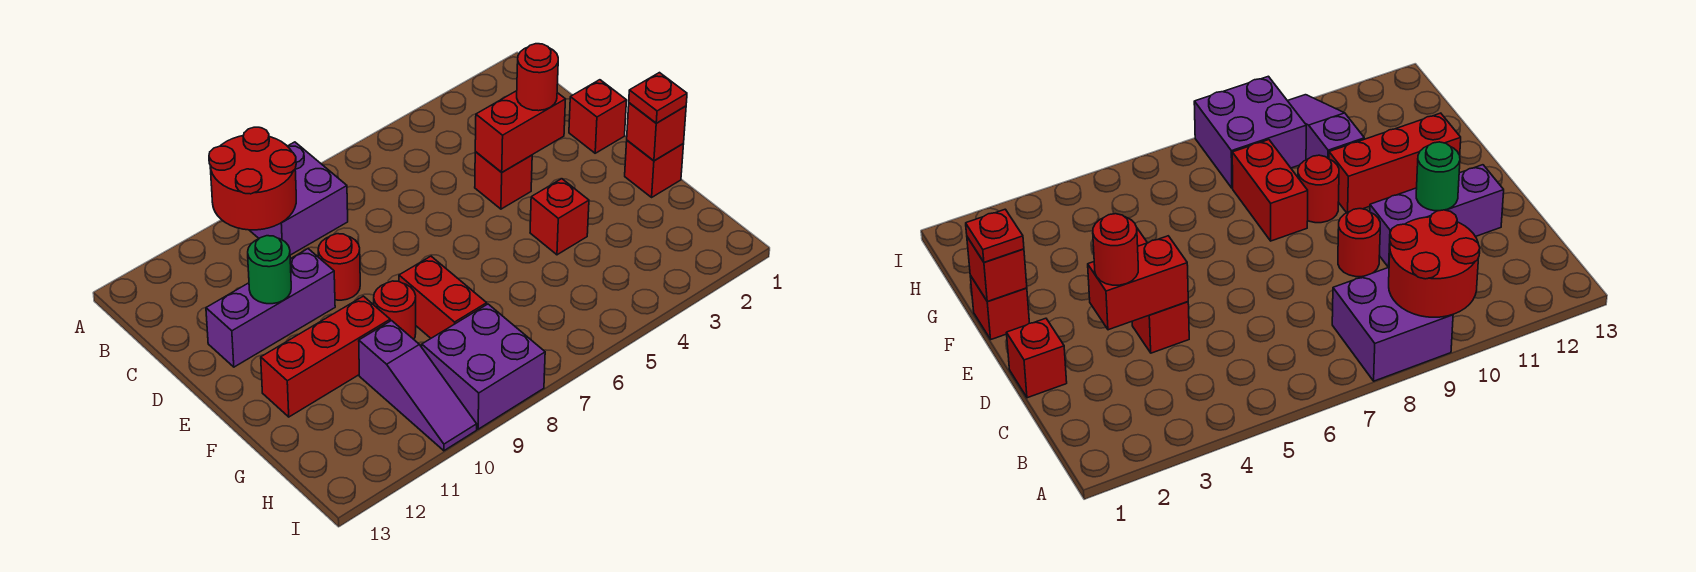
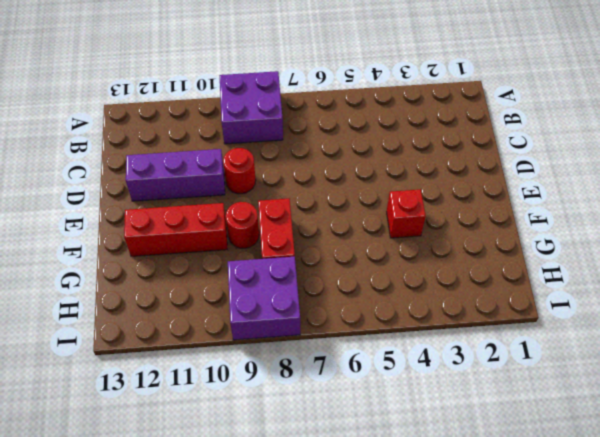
none -> red 1x1 brick [569,80,627,153]
none -> red 1x1 brick [475,152,532,209]
none -> red 1x1 brick [625,140,684,197]

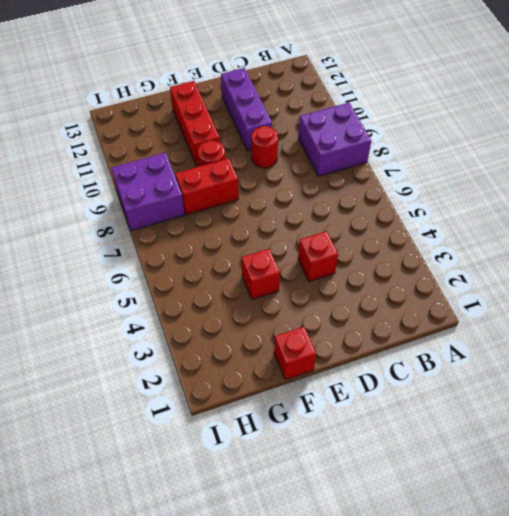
none -> red 1x1 brick [569,80,627,153]
none -> purple 1x3 slope [359,321,477,451]
none -> red 2x2 round brick [209,127,296,230]

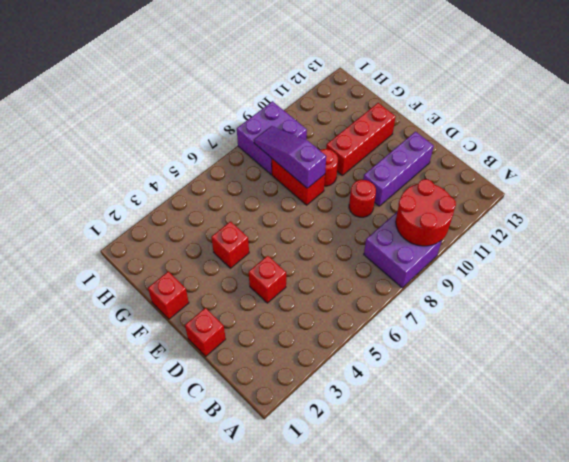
purple 1x3 slope [254,126,326,188] -> purple 1x3 slope moved to [359,321,477,451]
none -> red 1x2 brick [475,91,565,172]
none -> green 1x1 round brick [248,236,291,304]
none -> red 1x1 brick [627,103,686,161]

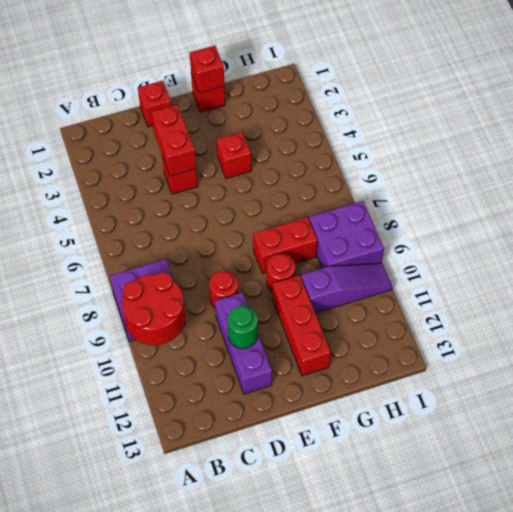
none -> red 1x1 round brick [517,44,558,111]
none -> red 1x1 plate [629,73,687,123]

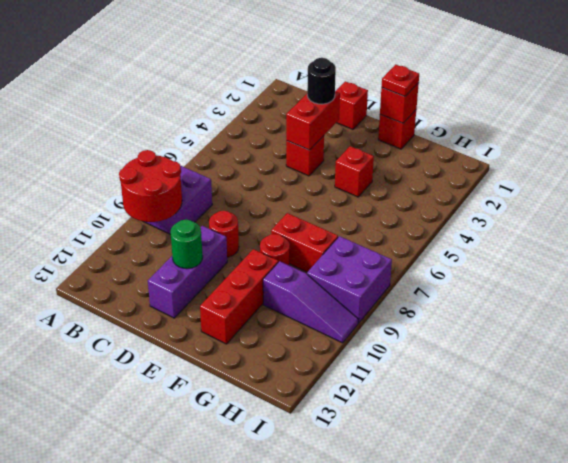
black 1x1 round brick [307,58,336,104] -> red 1x1 round brick [517,44,558,111]

